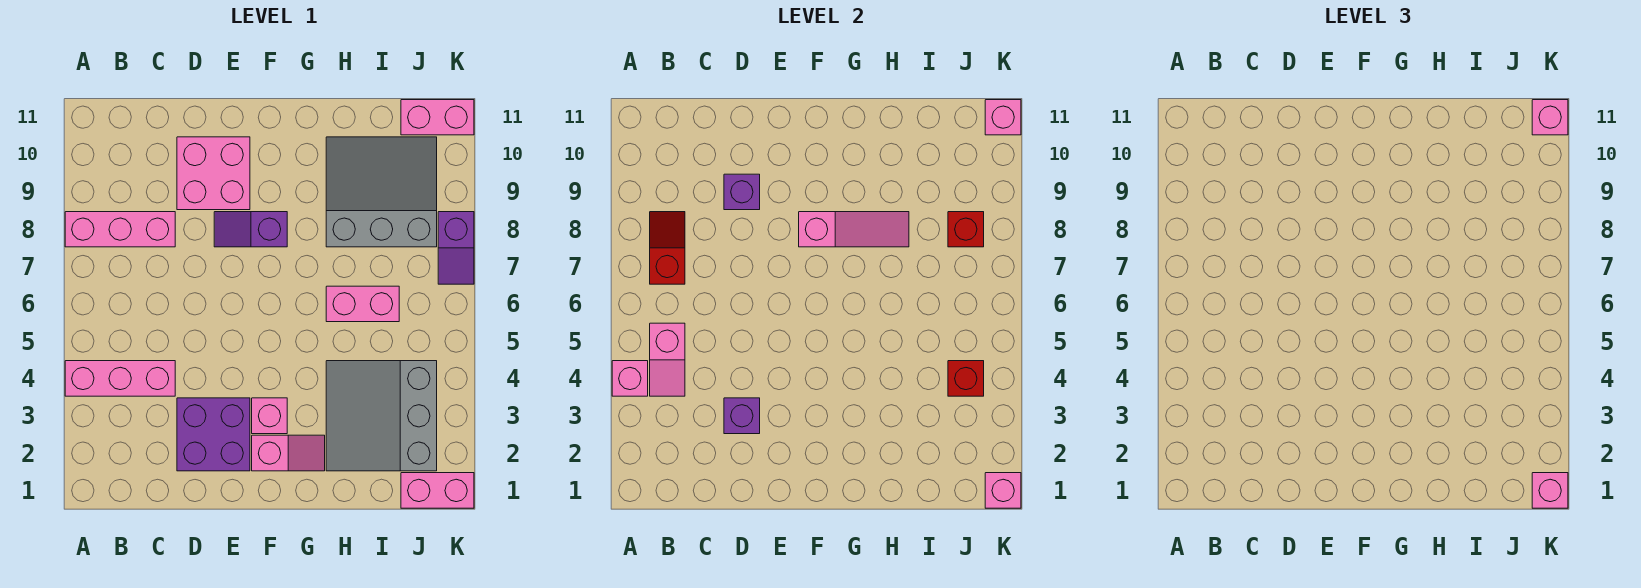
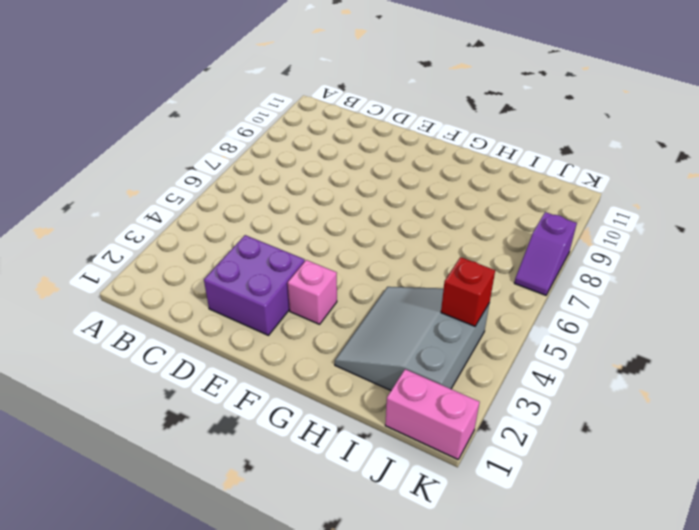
none -> pink 1x3 brick [65,361,175,396]
none -> pink 1x3 brick [65,212,175,247]
none -> pink 2x2 brick [177,137,250,210]

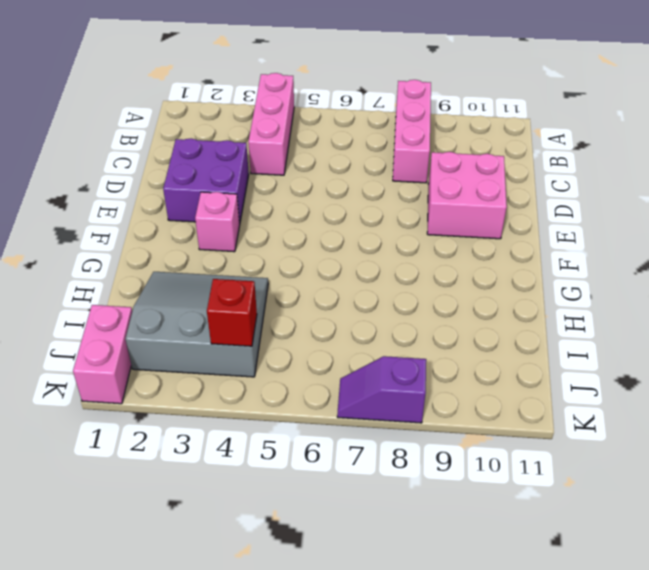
none -> purple 1x2 slope [214,212,287,247]
none -> pink 1x2 slope [252,435,325,471]
none -> pink 1x2 brick [326,286,399,322]

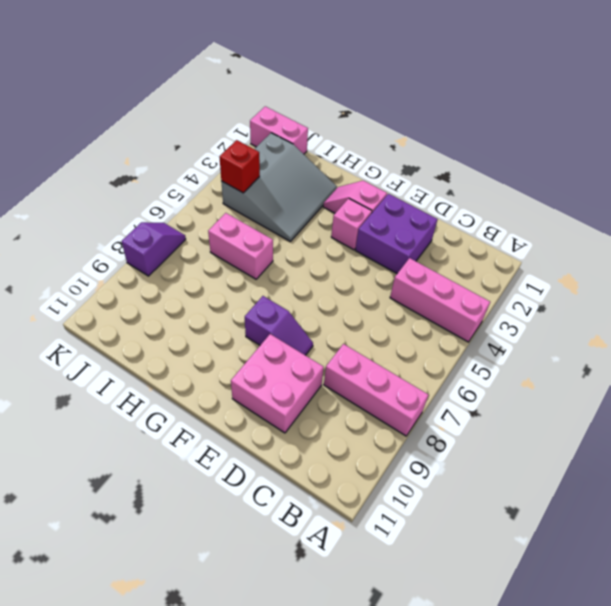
none -> grey 3x3 slope [326,137,437,247]
none -> pink 1x2 brick [401,100,474,135]
none -> pink 1x1 brick [612,361,648,396]

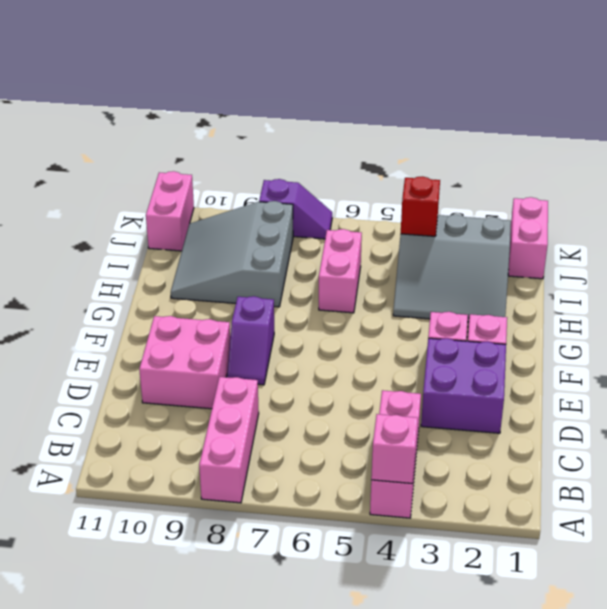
none -> pink 1x2 slope [650,323,685,396]
none -> red 1x2 slope [650,212,685,284]
none -> purple 1x1 brick [724,398,760,434]

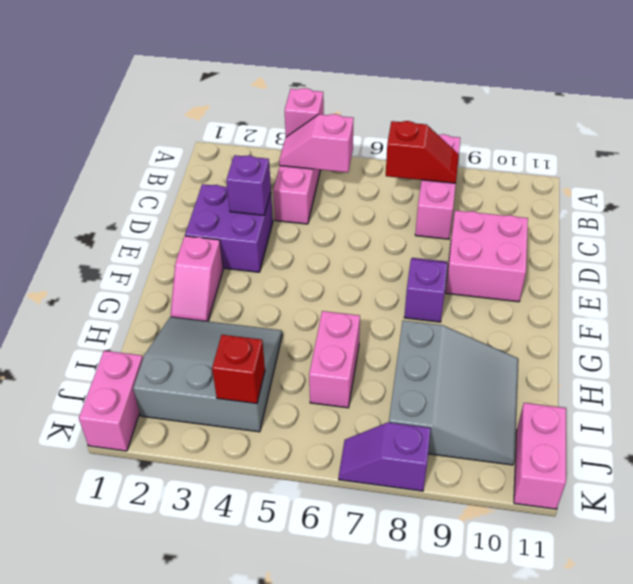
none -> pink 1x1 brick [252,398,287,434]
none -> purple 1x1 brick [724,174,760,210]
none -> pink 1x3 slope [799,212,909,247]

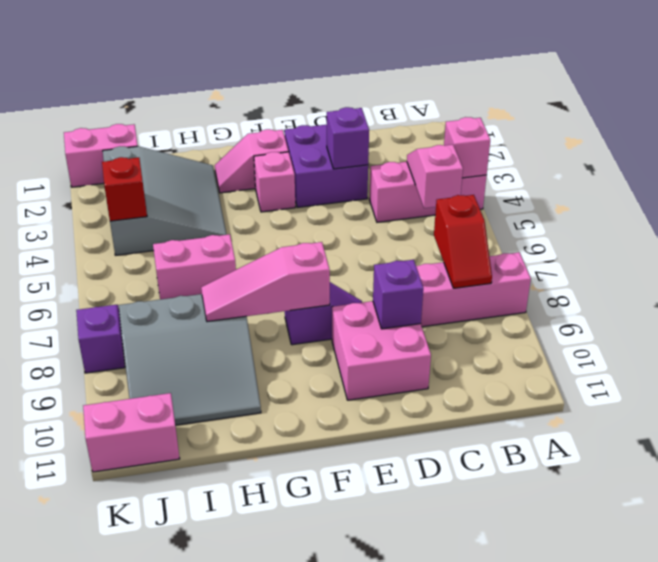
none -> red 1x1 brick [948,212,984,247]
none -> pink 1x1 brick [985,473,1021,508]
none -> pink 1x1 brick [985,100,1021,135]

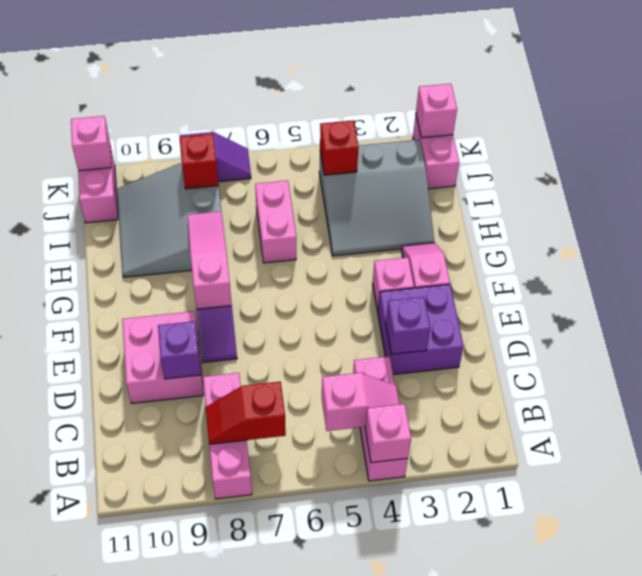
none -> pink 1x1 brick [1532,473,1568,508]
none -> pink 1x1 brick [1532,100,1568,135]

